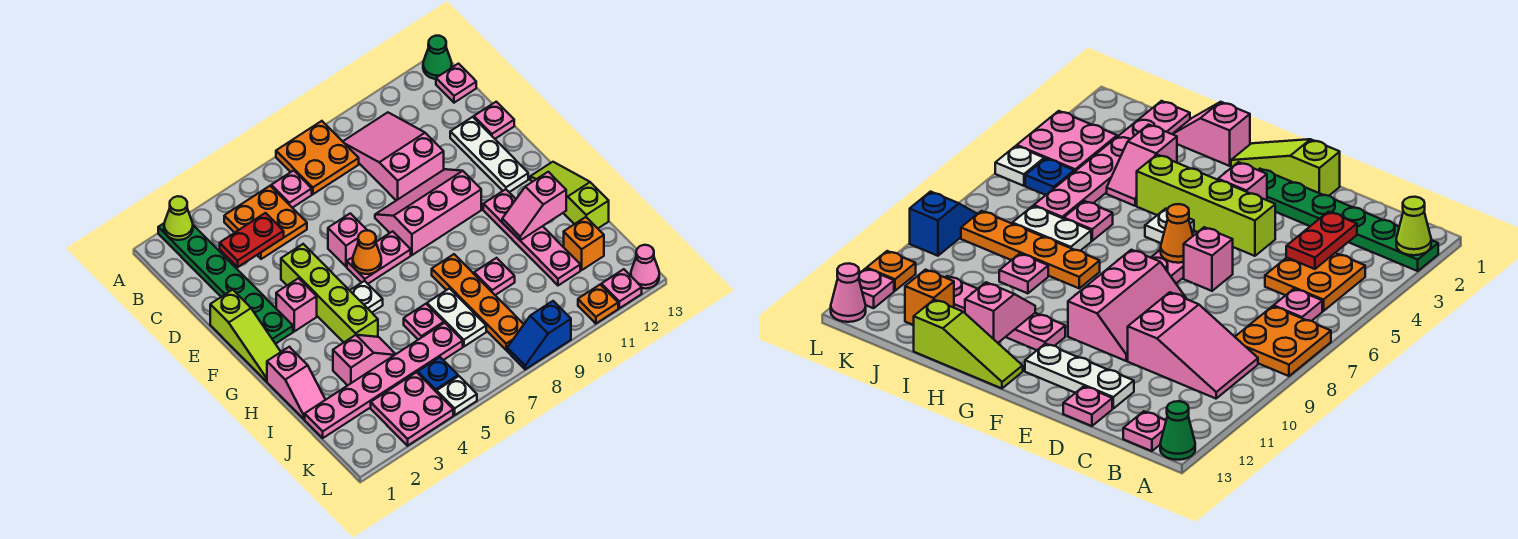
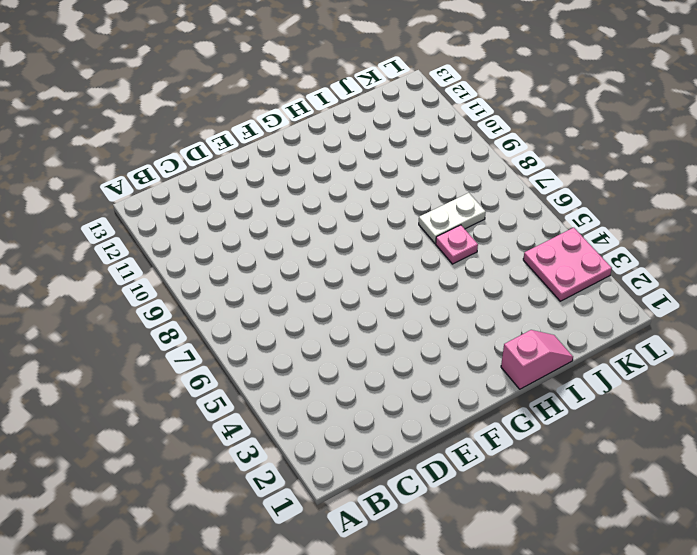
none -> green 1x6 plate [158,223,293,344]
none -> orange 2x2 plate [276,121,359,194]
none -> green 1x1 cone [423,36,452,79]
none -> orange 2x2 plate [224,186,307,259]

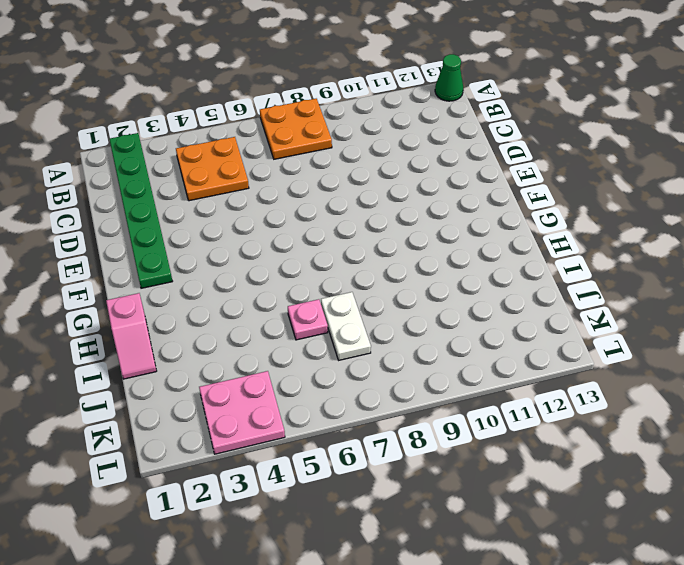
none -> pink 1x1 plate [271,170,312,208]
none -> pink 2x3 slope [343,112,444,200]
none -> pink 1x1 plate [436,64,476,103]
none -> white 1x3 plate [450,117,528,192]

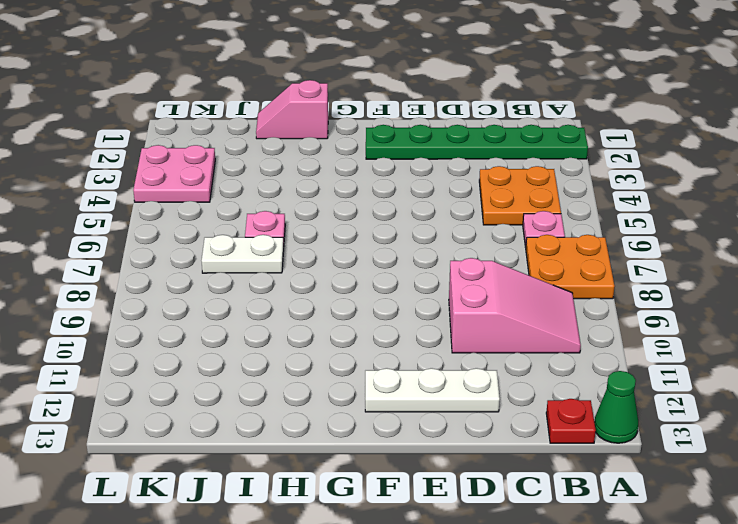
red 1x1 plate [546,399,596,443] -> pink 1x1 plate [436,64,476,103]
none -> pink 1x1 plate [474,102,514,139]
none -> lime 1x3 slope [210,290,281,381]
none -> lime 1x4 brick [281,244,378,342]
none -> pink 1x1 brick [328,213,368,267]

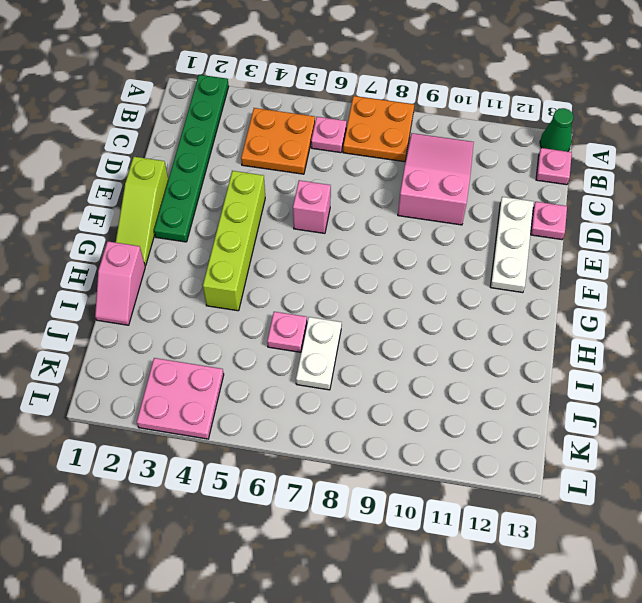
none -> pink 2x3 slope [375,169,481,255]
none -> pink 1x1 brick [276,278,317,331]
none -> pink 1x2 plate [347,231,411,284]
none -> white 1x1 plate [350,281,383,312]

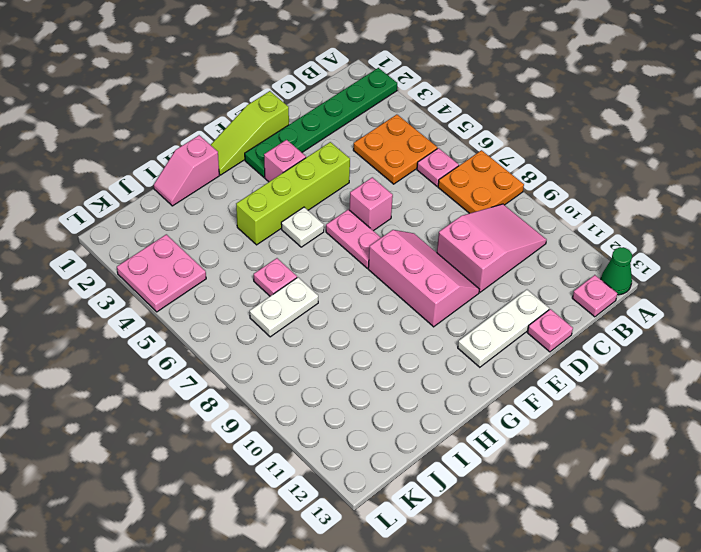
none -> pink 1x4 plate [483,189,580,285]
none -> lime 1x3 slope [531,162,609,228]
none -> orange 1x4 plate [432,254,524,350]
none -> pink 1x2 slope [333,335,396,386]

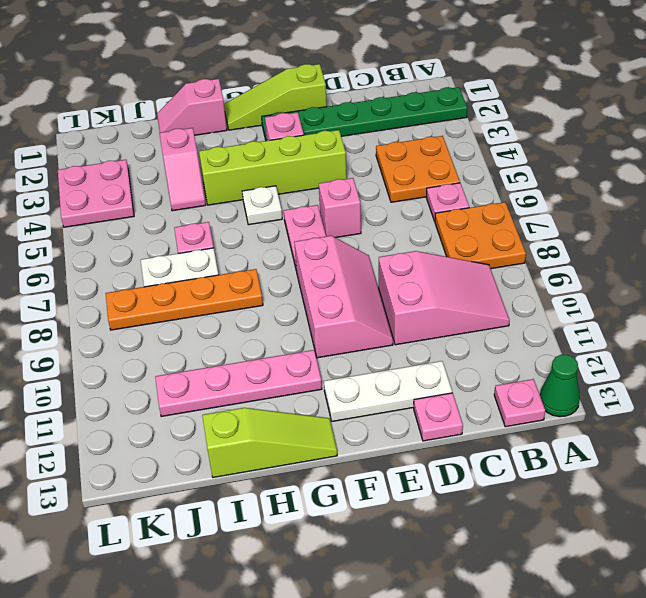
none -> pink 1x1 plate [474,258,515,295]
none -> pink 1x6 plate [305,323,463,438]
none -> orange 1x1 brick [564,217,604,270]
none -> blue 1x1 plate [418,357,458,392]

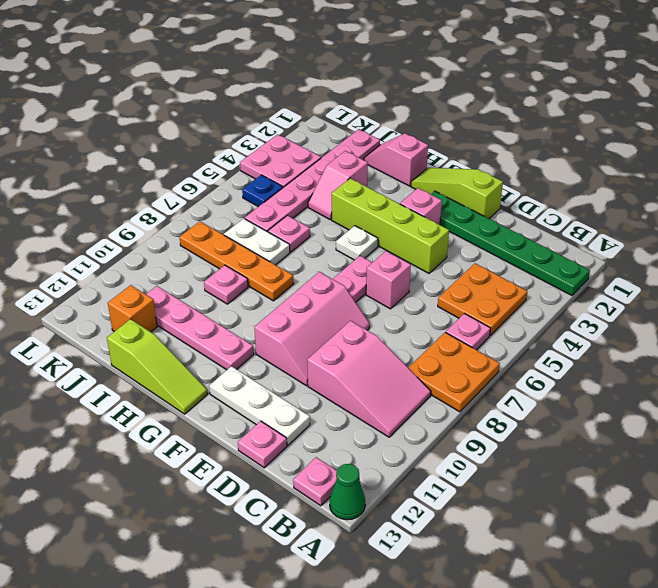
none -> white 1x1 plate [437,376,477,415]
none -> blue 1x2 slope [507,301,571,369]
none -> orange 1x1 plate [578,285,618,324]
none -> pink 1x1 plate [601,269,642,308]

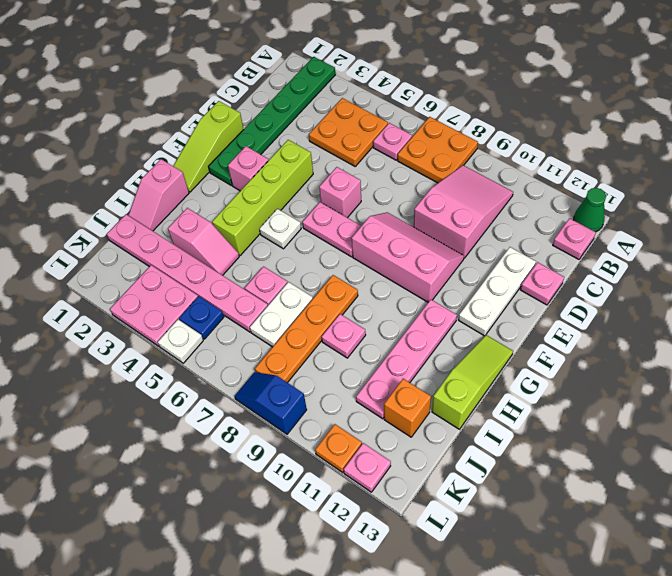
none -> pink 1x1 cone [631,245,659,289]
none -> lime 1x1 cone [164,196,193,240]
none -> red 1x2 plate [220,213,284,267]
none -> orange 1x1 cone [353,231,381,274]

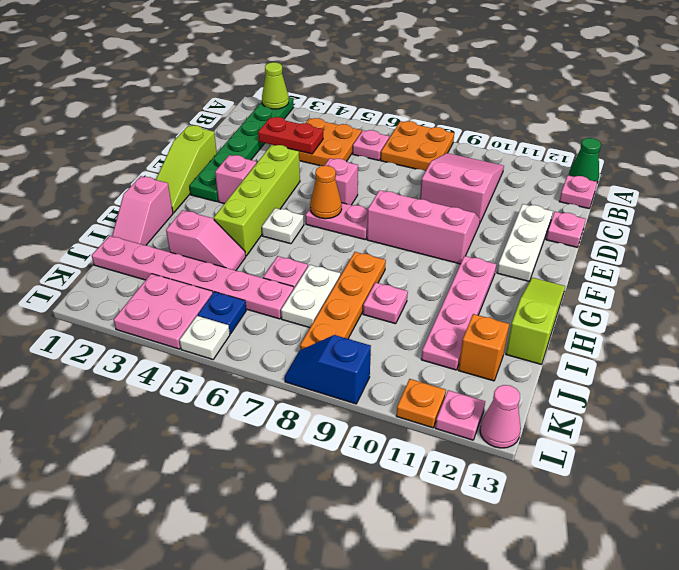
none -> pink 1x2 slope [502,172,566,240]

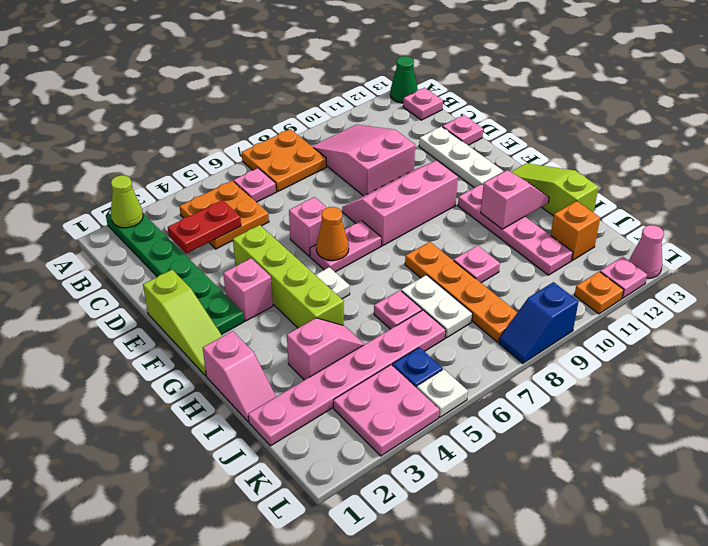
pink 1x2 slope [481,170,549,229] -> pink 1x2 slope turned to [502,172,566,240]

